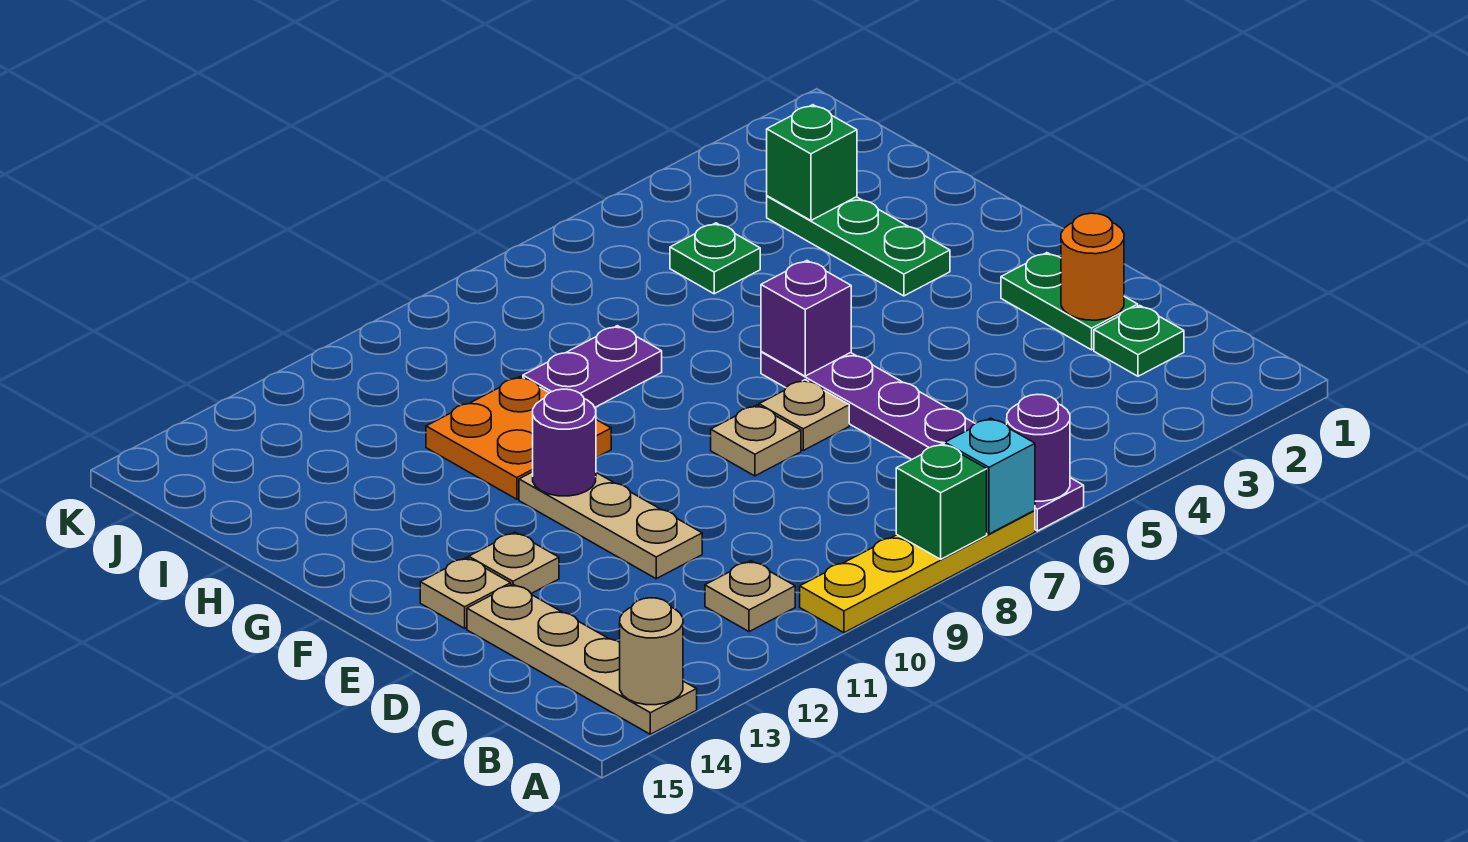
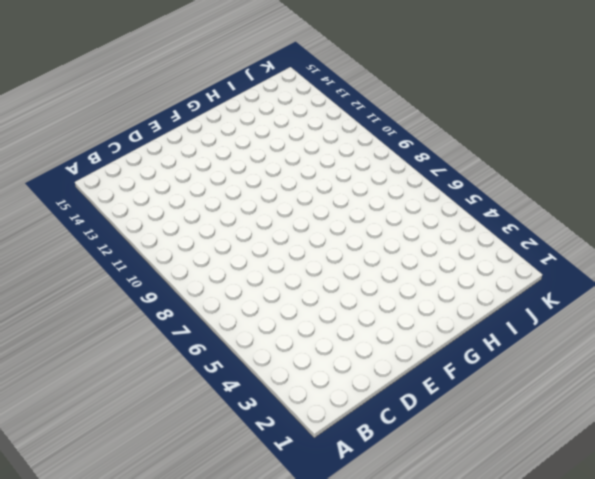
none -> purple 1x6 plate [761,352,1084,531]
none -> yellow 1x4 plate [800,510,1035,633]
none -> tan 1x4 plate [467,584,697,734]

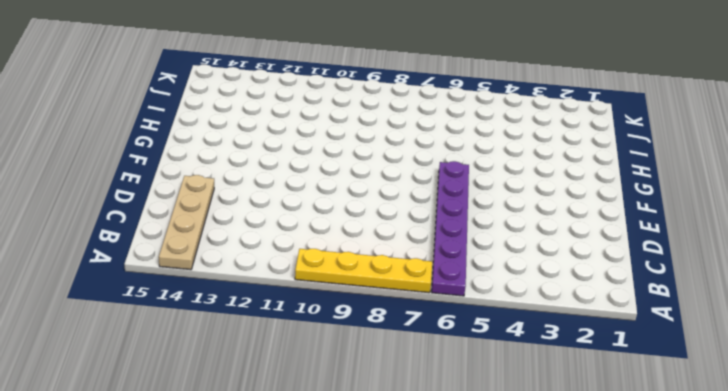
none -> tan 1x1 plate [705,561,795,632]
none -> green 1x1 plate [1094,306,1184,376]
none -> green 1x2 plate [1001,253,1138,350]

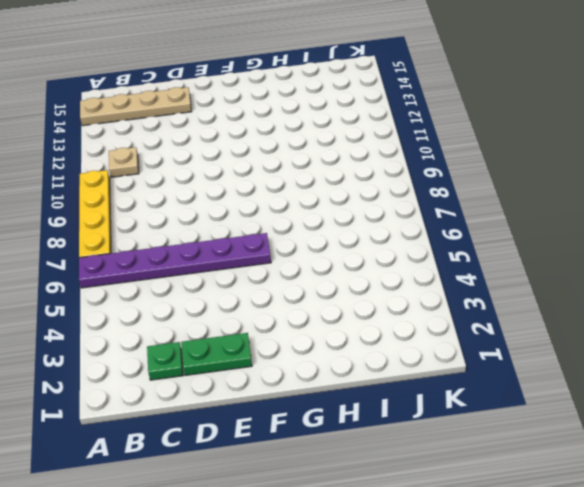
none -> tan 1x3 plate [519,472,702,579]
none -> tan 1x1 plate [759,380,849,450]
none -> tan 1x1 plate [711,405,801,476]

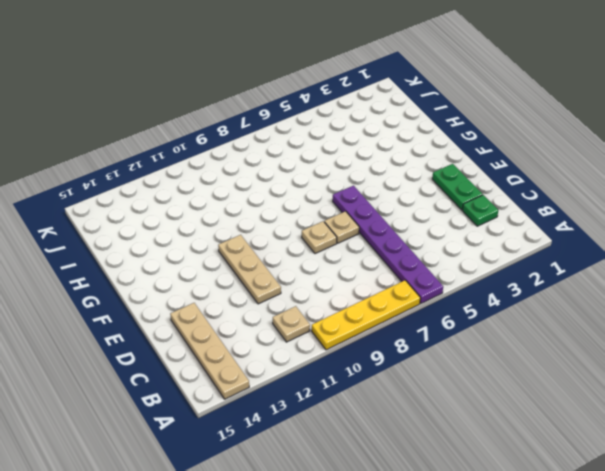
none -> tan 1x1 plate [469,532,559,594]
none -> tan 1x1 plate [420,558,511,628]
none -> green 1x3 plate [767,196,950,296]

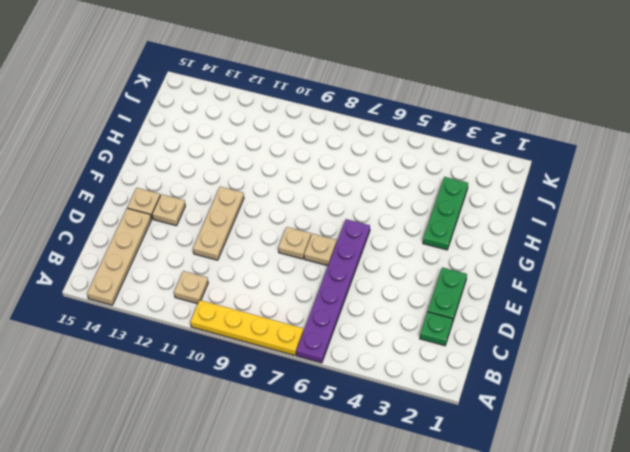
none -> orange 2x2 plate [426,377,611,499]
none -> purple 1x2 plate [523,326,662,407]
none -> green 1x1 plate [670,223,760,294]

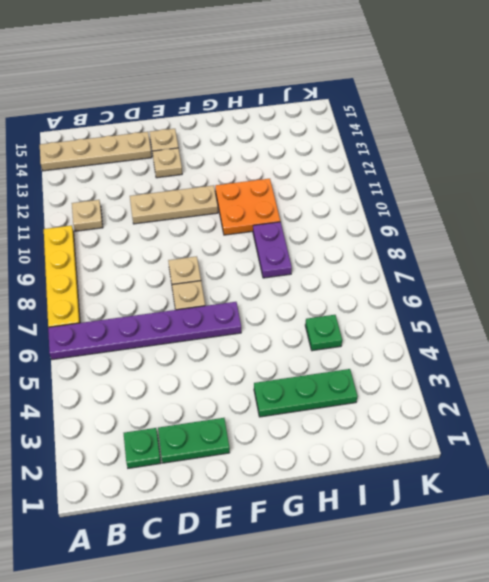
none -> purple 1x1 round brick [1007,394,1070,501]
none -> cyan 1x1 brick [945,418,1035,534]
none -> green 1x1 brick [896,444,987,559]

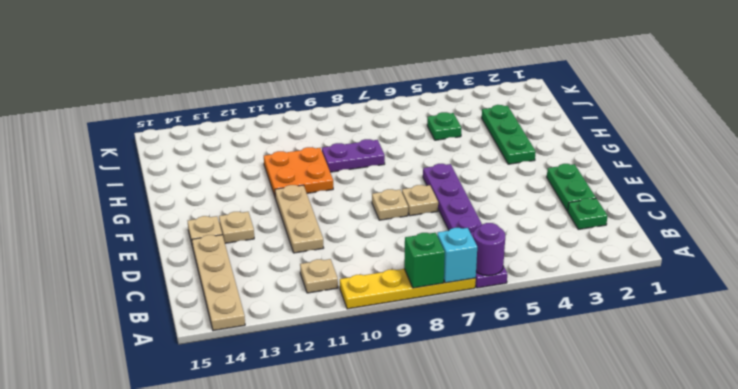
none -> tan 1x1 round brick [620,598,683,705]
none -> orange 1x1 round brick [1061,213,1124,320]
none -> purple 1x1 brick [761,261,851,376]

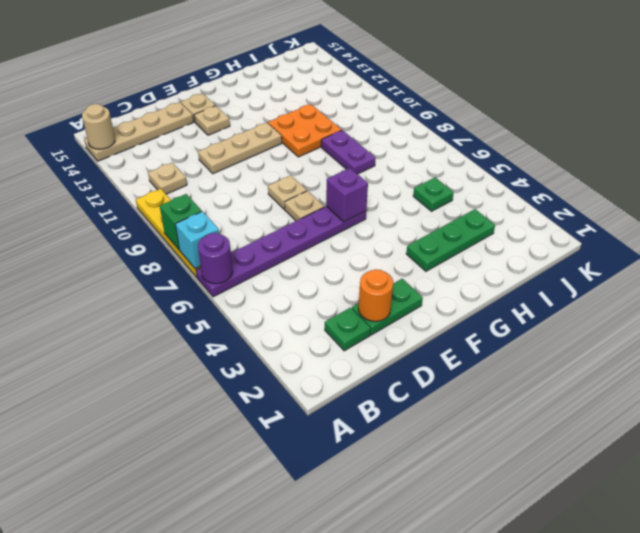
none -> purple 1x1 round brick [533,389,596,496]
none -> green 1x1 brick [767,105,857,220]

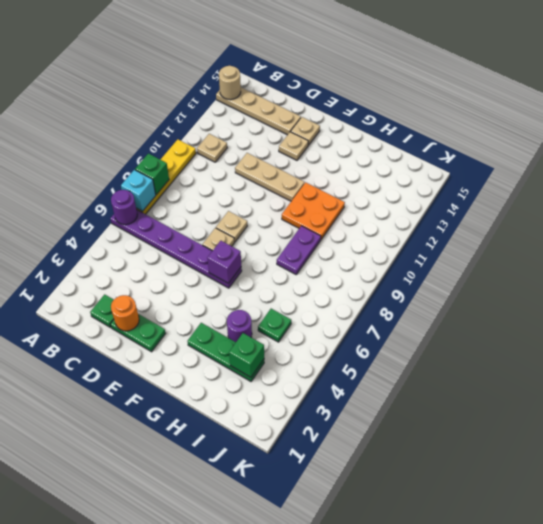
purple 1x1 round brick [227,310,252,342] -> purple 1x1 round brick moved to [533,389,596,496]

